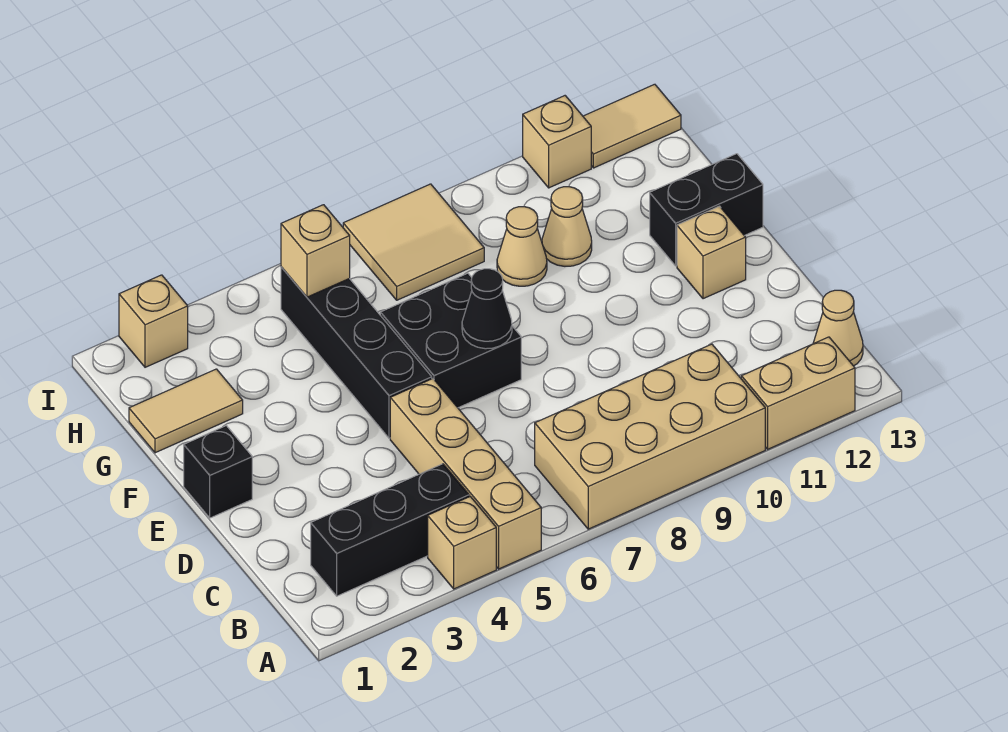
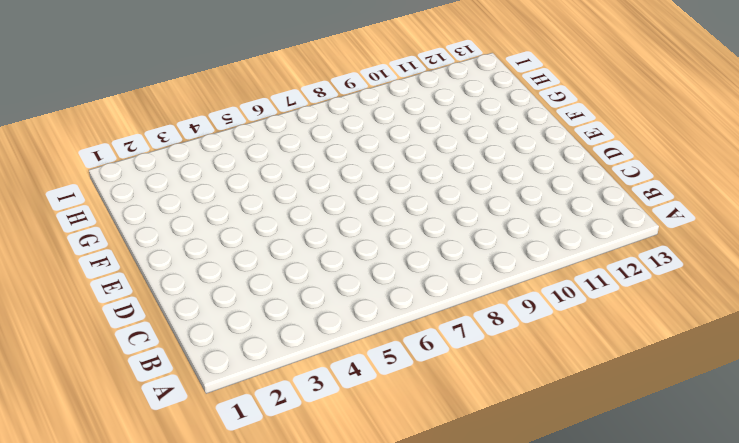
none -> tan 1x1 brick [428,497,496,589]
none -> tan 1x4 brick [390,379,541,569]
none -> tan 2x4 brick [535,344,765,529]

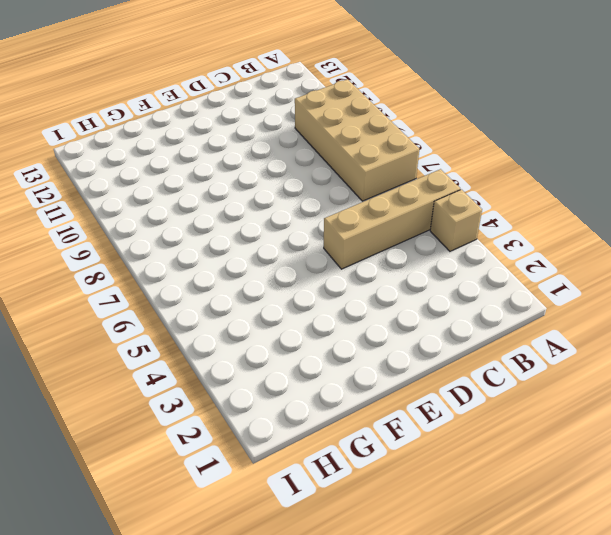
none -> tan 1x2 brick [741,337,855,449]
none -> black 1x3 brick [311,464,469,596]
none -> tan 1x1 cone [813,290,863,366]

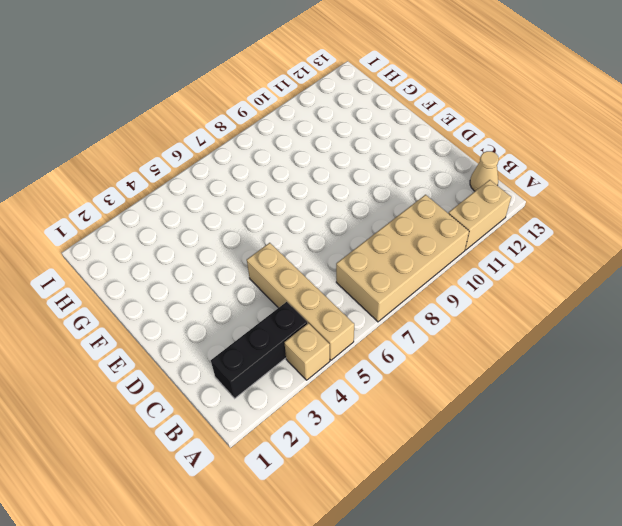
none -> black 1x1 brick [184,426,252,518]
none -> black 1x4 brick [281,267,432,438]
none -> black 2x2 brick [380,273,521,408]

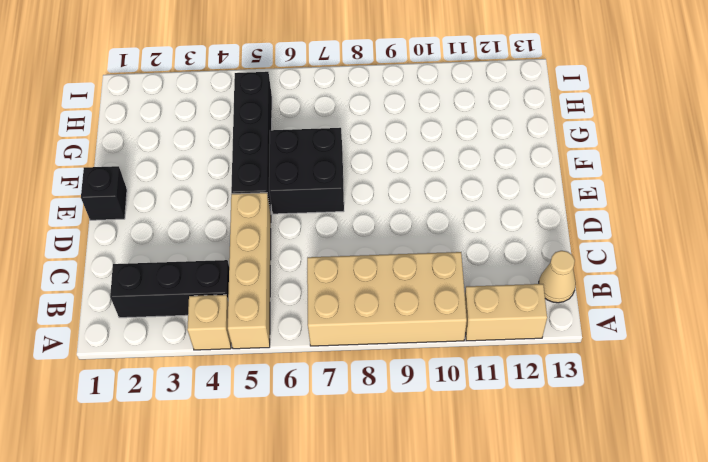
none -> tan 1x1 brick [677,206,746,299]
none -> black 1x2 brick [650,154,763,266]
none -> tan 1x2 tile [129,369,243,453]

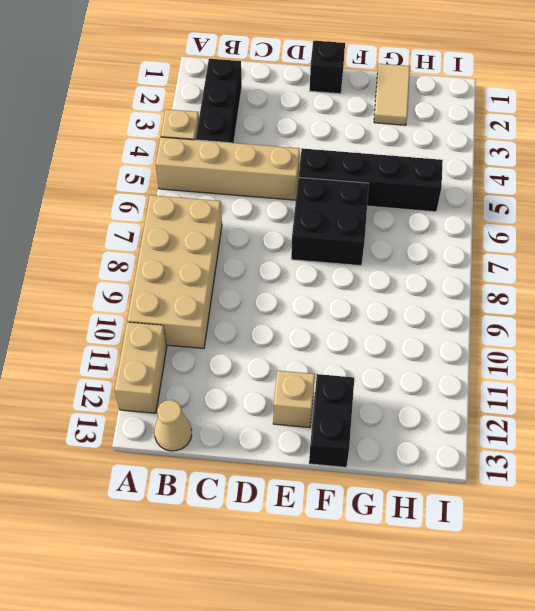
none -> tan 1x1 cone [497,207,547,286]
none -> tan 1x1 cone [542,187,592,266]
none -> tan 2x2 tile [343,184,484,300]

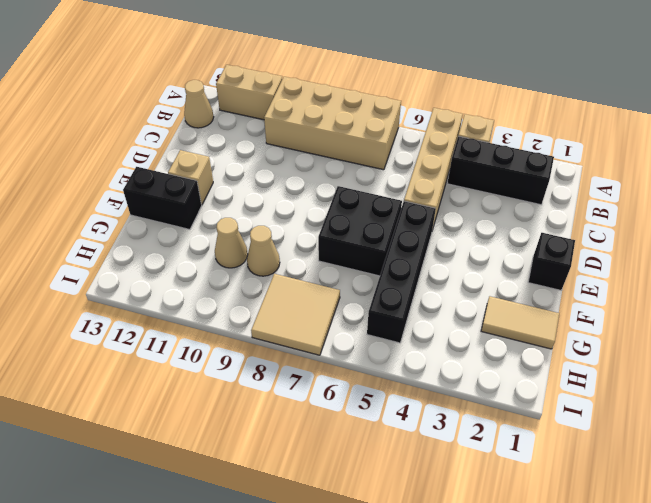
none -> tan 1x1 brick [119,275,188,367]
none -> tan 1x1 brick [523,96,591,188]
none -> tan 1x2 tile [583,84,681,168]

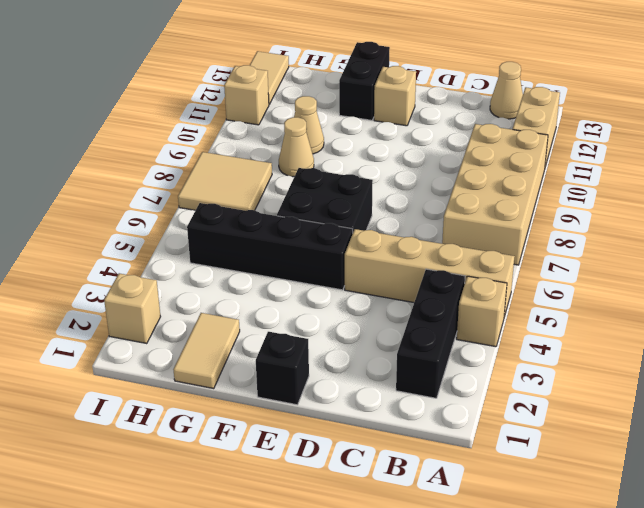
none -> black 1x1 cone [462,269,512,349]
none -> tan 1x1 brick [281,205,350,297]

